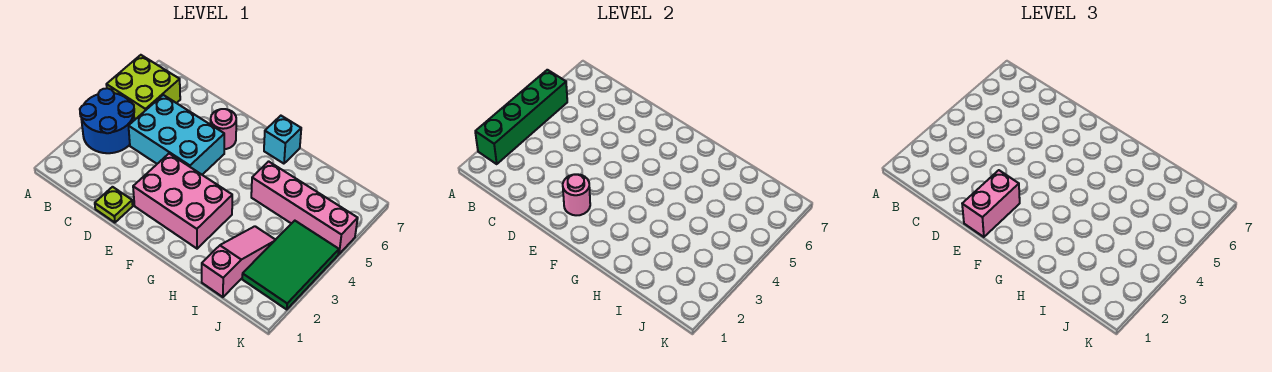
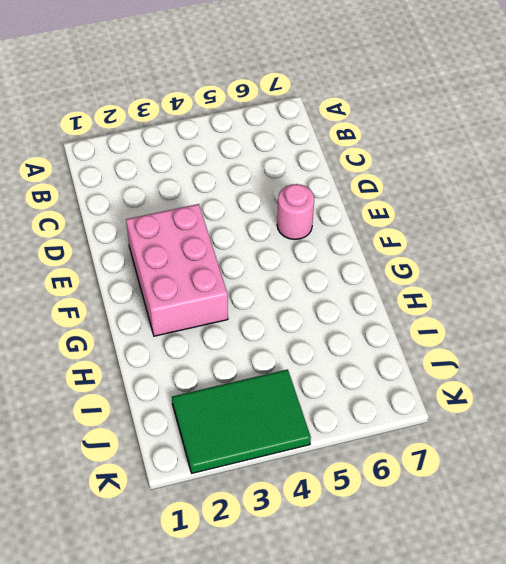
none -> blue 2x2 round brick [80,88,134,153]
none -> lime 2x2 brick [106,55,180,120]
none -> cyan 2x3 brick [129,95,224,175]

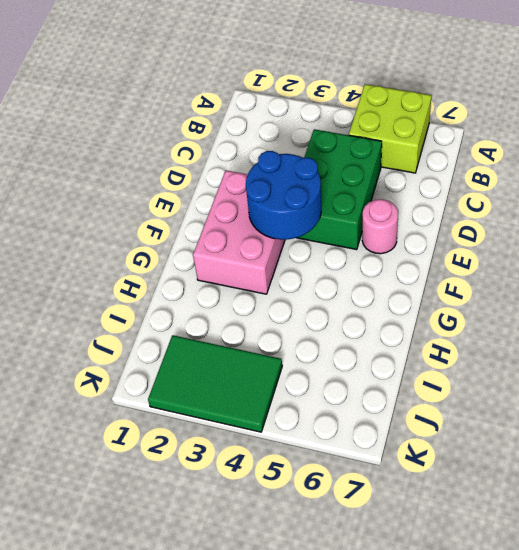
green 2x3 brick [298,129,382,250] -> cyan 2x3 brick [129,95,224,175]
blue 2x2 round brick [246,151,321,240] -> blue 2x2 round brick moved to [80,88,134,153]
none -> lime 1x1 plate [95,187,133,223]
none -> cyan 1x1 brick [264,116,301,164]
none -> pink 1x4 brick [251,161,358,254]

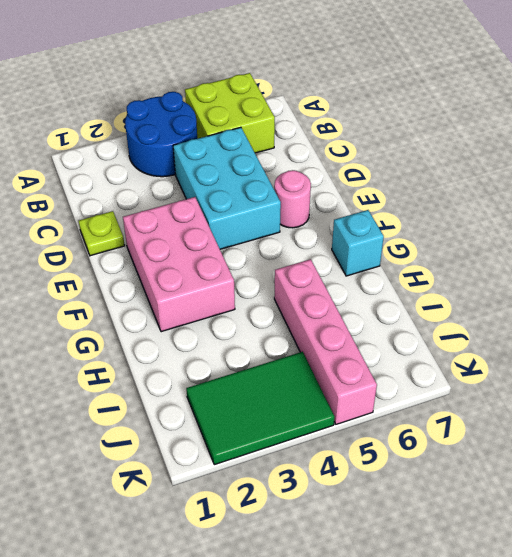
none -> pink 1x3 slope [202,226,275,297]
none -> green 1x4 brick [475,70,567,164]
none -> pink 1x1 round brick [563,174,590,215]

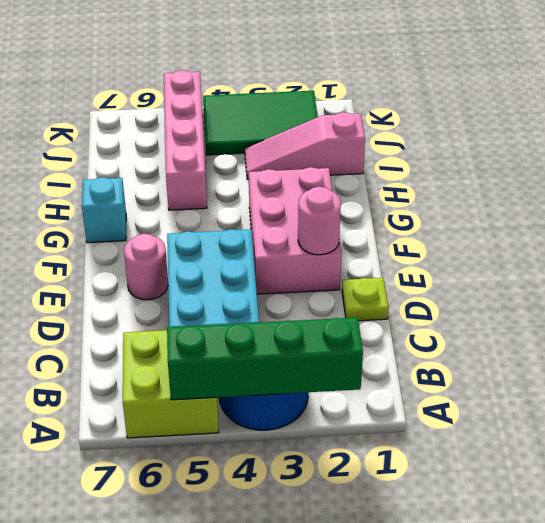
none -> pink 1x2 brick [962,170,1020,237]

